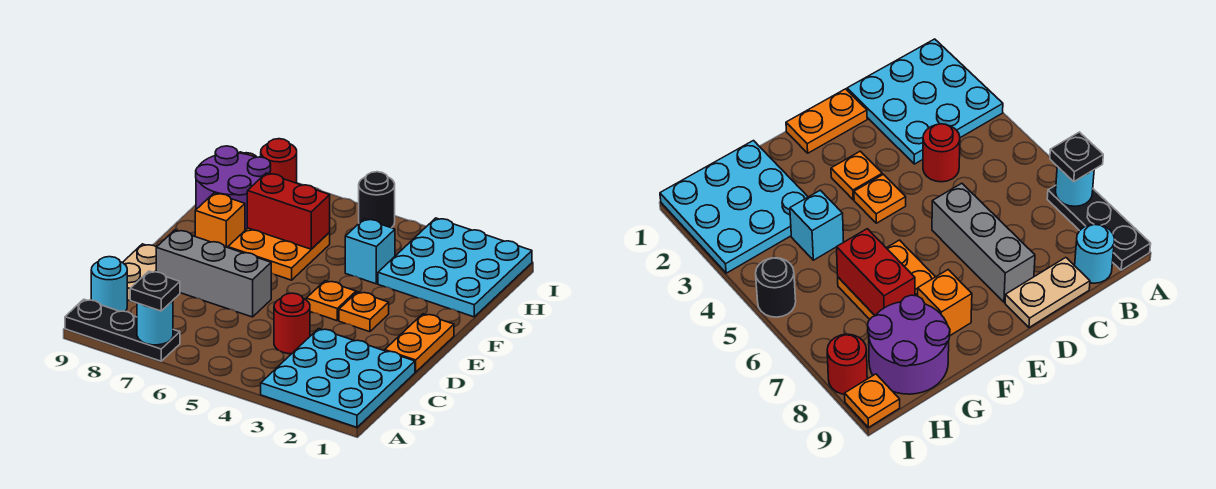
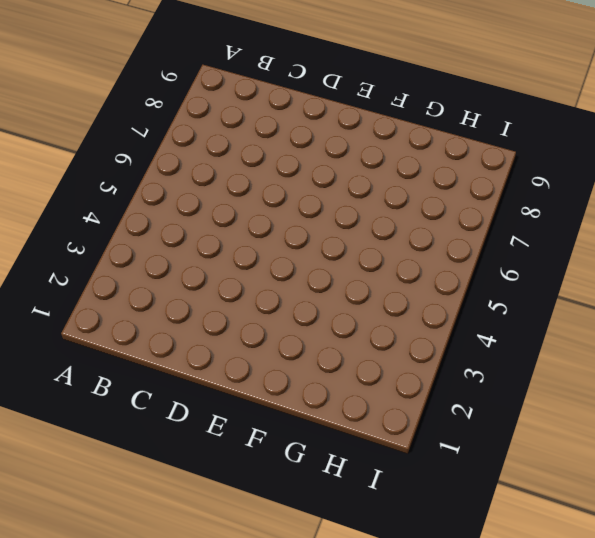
none -> cyan 3x3 plate [261,329,415,427]
none -> black 1x3 plate [65,299,180,361]
none -> cyan 1x1 round brick [91,257,127,311]

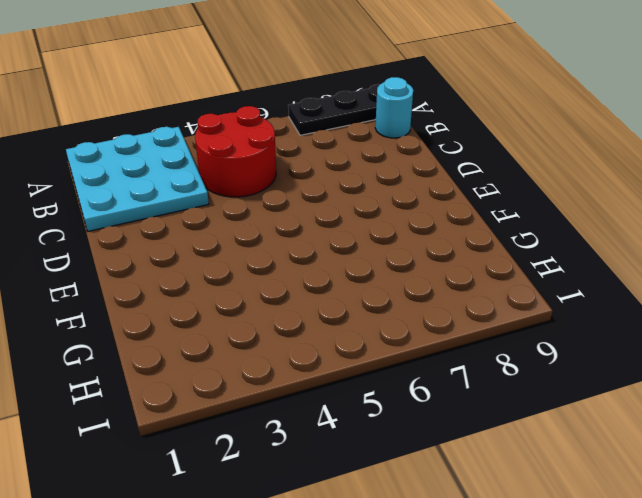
red 2x2 round brick [195,106,276,197] -> red 1x1 round brick [274,293,310,354]
none -> tan 1x2 plate [122,244,156,301]
none -> orange 1x2 plate [385,314,454,372]
none -> grey 1x3 brick [156,230,271,317]

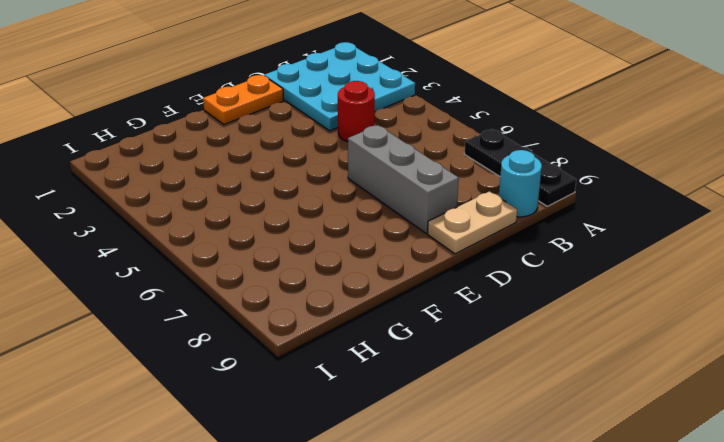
none -> orange 1x1 plate [339,292,389,332]
none -> orange 1x1 plate [306,281,356,321]
none -> orange 2x2 plate [228,228,330,280]

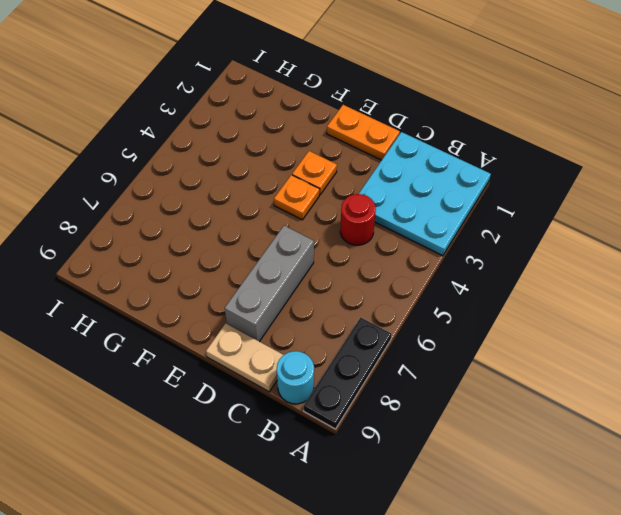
none -> orange 2x2 plate [228,228,330,280]
none -> orange 1x1 brick [195,193,245,248]
none -> cyan 3x3 plate [378,218,532,317]

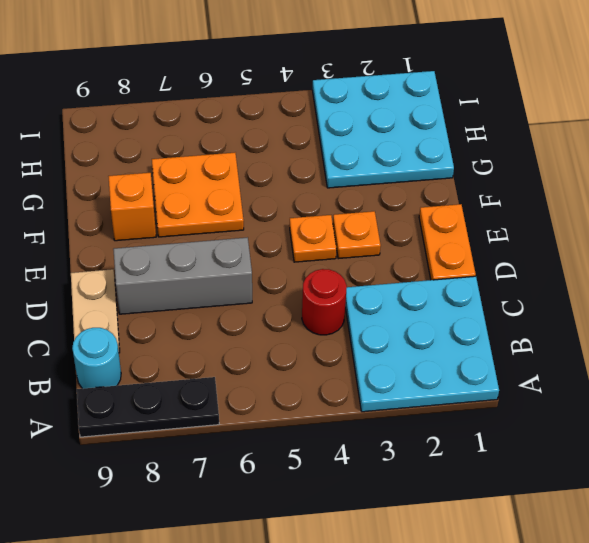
none -> cyan 1x1 brick [345,219,395,284]
none -> purple 2x2 round brick [196,146,271,230]
none -> black 1x1 round brick [359,172,395,228]

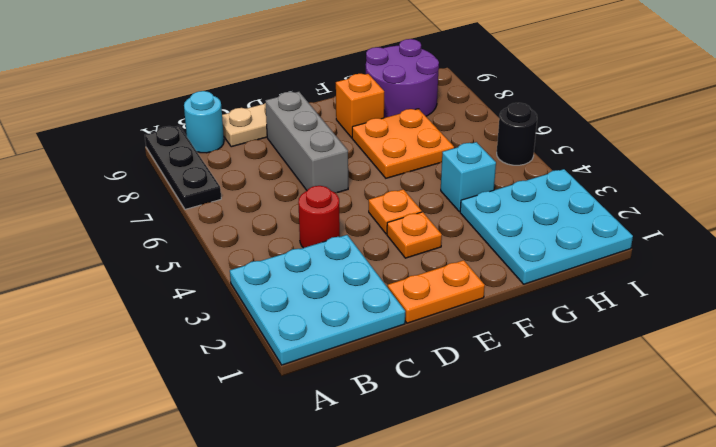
none -> red 1x1 round brick [261,139,297,183]
none -> orange 1x1 plate [845,374,900,427]
none -> cyan 1x1 round brick [137,301,173,345]

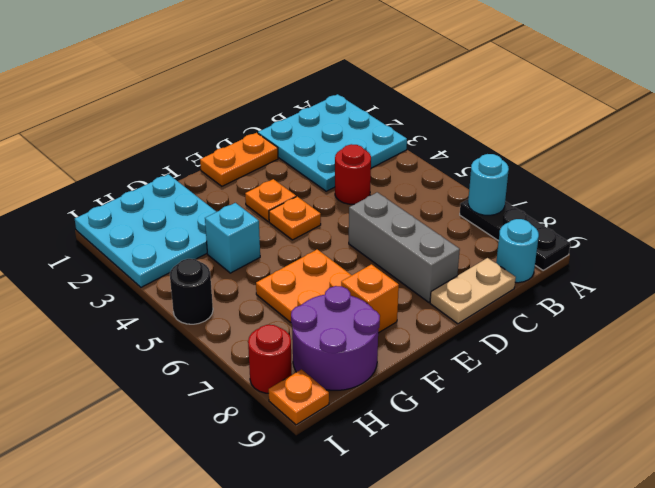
none -> red 1x2 brick [247,173,330,249]
none -> black 1x1 plate [130,271,180,311]

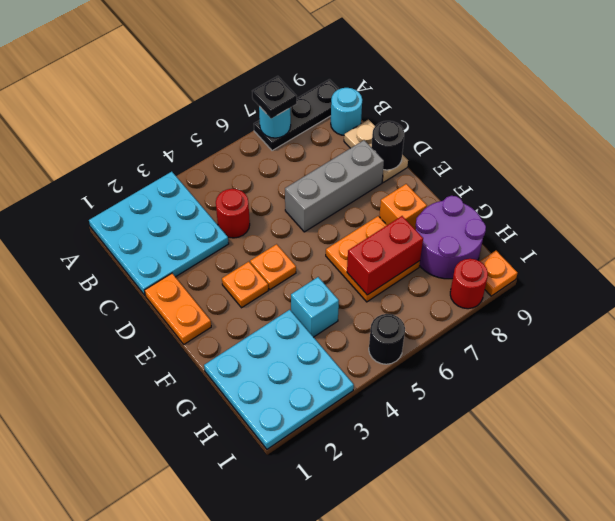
black 1x1 round brick [371,121,404,170] -> none

